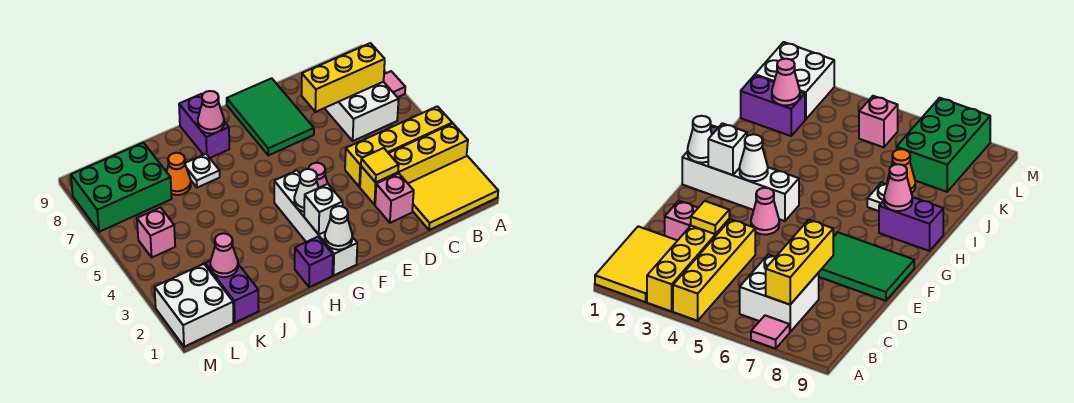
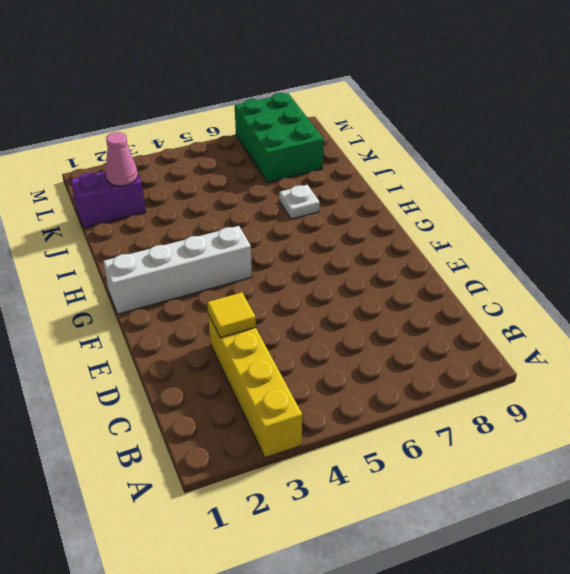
none -> yellow 2x3 tile [408,156,498,230]
none -> yellow 1x4 brick [345,106,452,187]
none -> pink 1x1 tile [384,71,405,97]

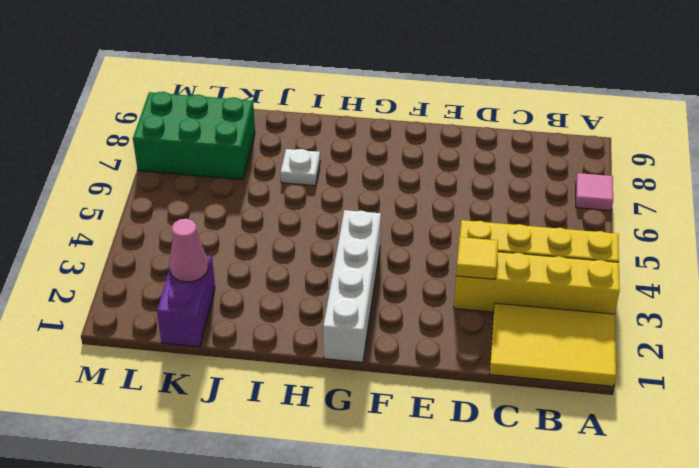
none -> white 2x2 brick [324,82,399,141]
none -> pink 1x1 brick [375,173,414,223]
none -> green 2x3 tile [227,78,314,155]

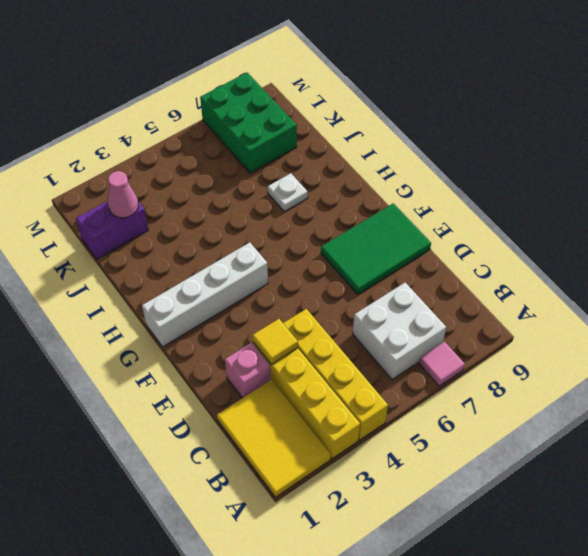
none -> pink 1x1 cone [309,163,328,188]
none -> purple 1x1 brick [295,237,333,287]
none -> purple 1x2 brick [179,94,229,158]

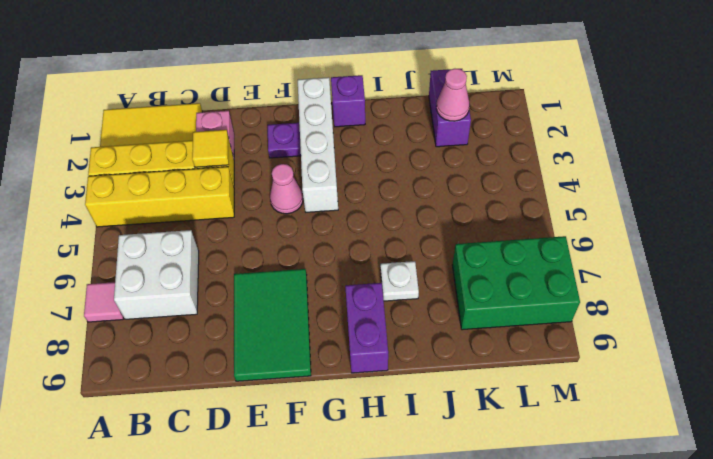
purple 1x1 plate [268,123,301,158] -> none
none -> orange 1x1 cone [167,153,191,195]
none -> white 2x2 brick [154,264,234,347]
none -> pink 1x1 brick [137,208,175,257]

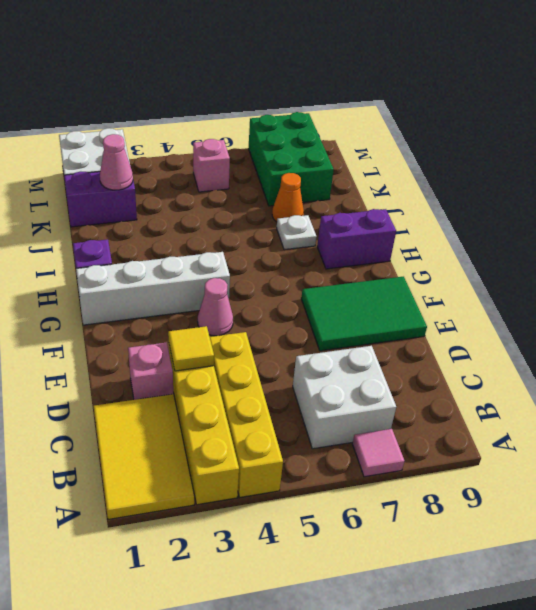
none -> yellow 1x3 brick [302,43,385,112]
none -> white 1x1 cone [325,206,352,250]
none -> white 1x1 brick [304,184,343,234]

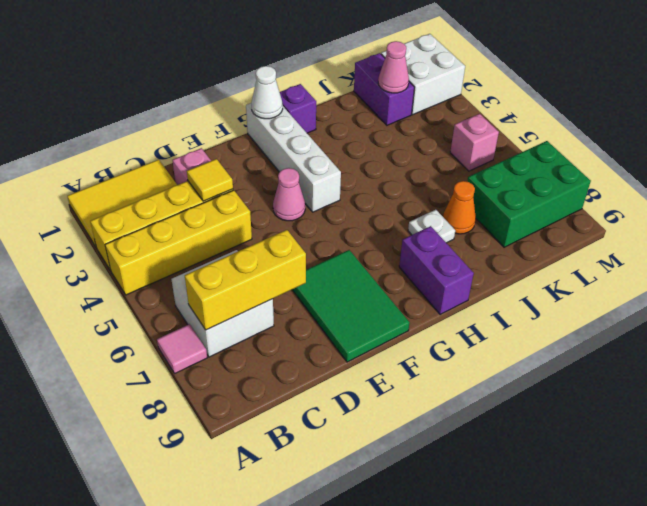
none -> white 1x1 brick [304,184,343,234]
none -> white 1x1 cone [294,169,319,212]
none -> pink 1x1 cone [198,91,224,133]

